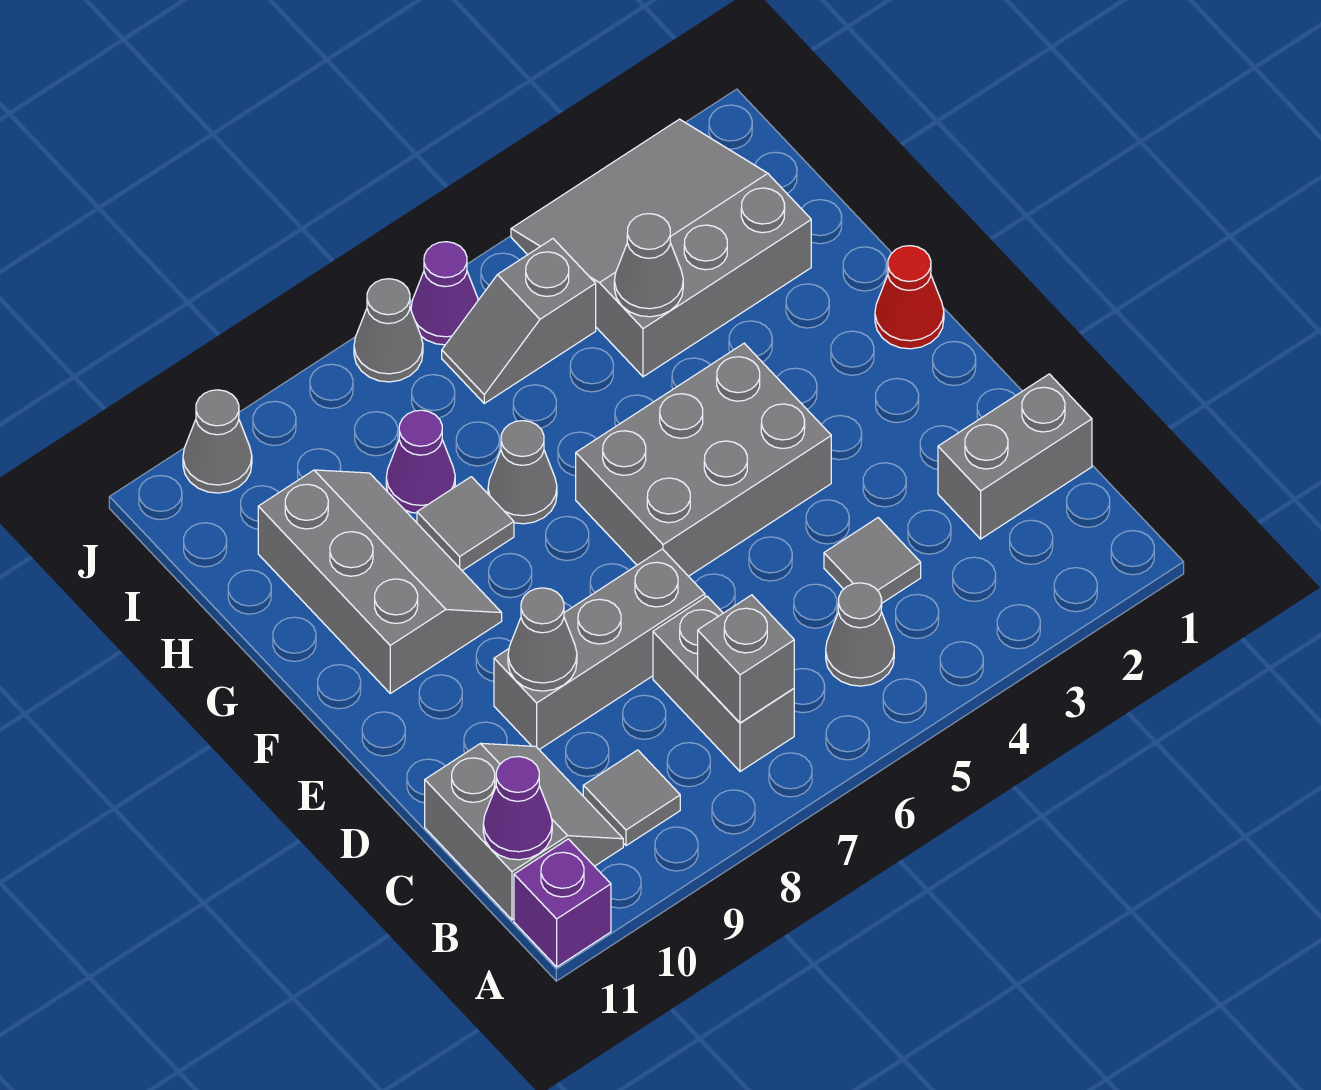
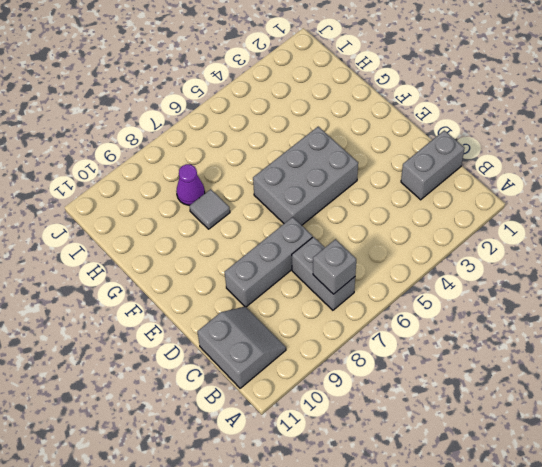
none -> purple 1x1 brick [514,839,611,967]
none -> grey 1x1 cone [826,583,894,686]
none -> grey 1x1 tile [583,750,680,846]

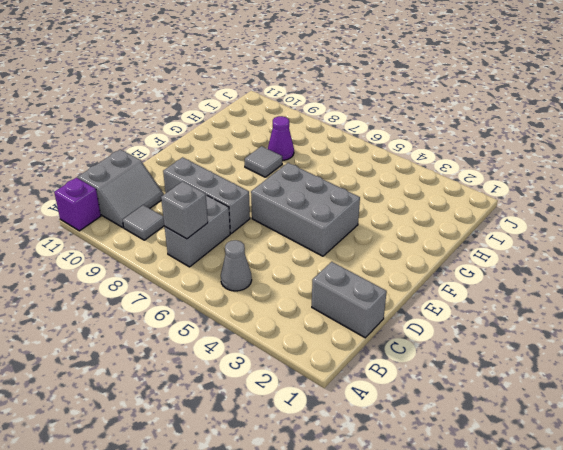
none -> grey 1x1 tile [824,518,921,603]
none -> red 1x1 cone [875,246,944,349]
none -> grey 2x3 slope [258,470,502,693]

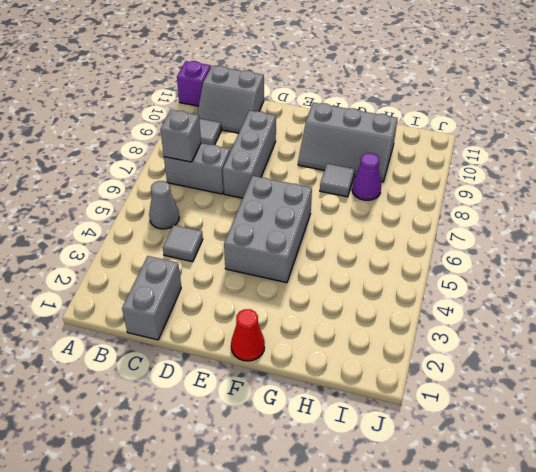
none -> grey 1x1 cone [488,421,557,524]
none -> grey 3x3 slope [511,119,811,377]
none -> grey 1x2 slope [442,239,596,403]

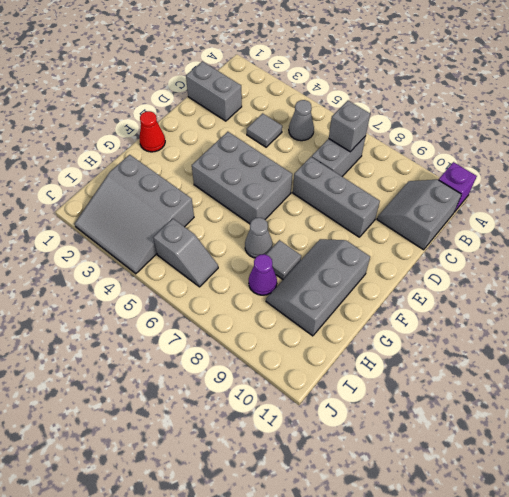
none -> grey 1x1 tile [583,750,680,846]
none -> purple 1x1 cone [411,242,478,345]
none -> grey 1x1 cone [354,279,423,382]

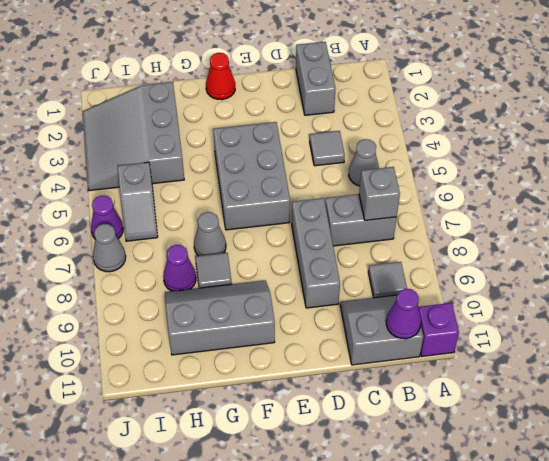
none -> grey 1x1 cone [183,390,252,493]
none -> grey 1x1 cone [508,588,577,691]
none -> grey 1x1 cone [614,214,683,317]

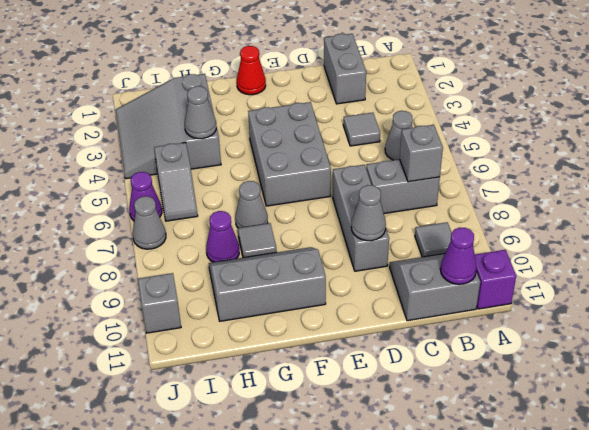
grey 1x1 brick [138,273,181,333] -> grey 1x1 cone [183,390,252,493]

